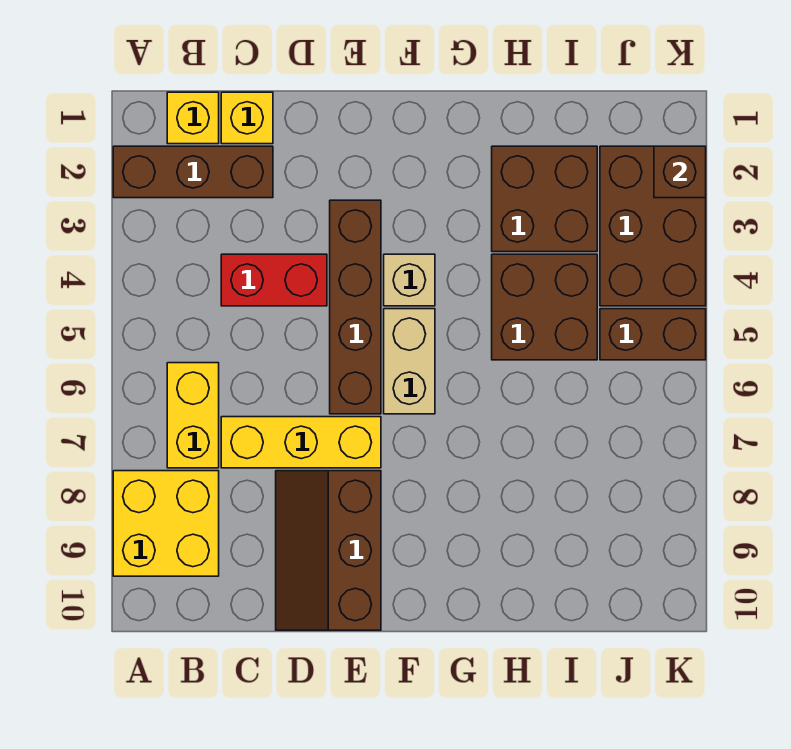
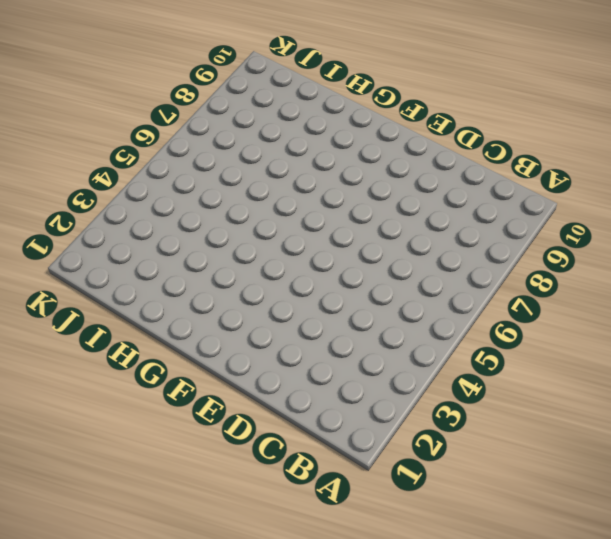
none -> brown 1x3 brick [113,146,273,198]
none -> yellow 2x2 brick [113,471,219,576]
none -> yellow 1x1 brick [167,92,219,144]

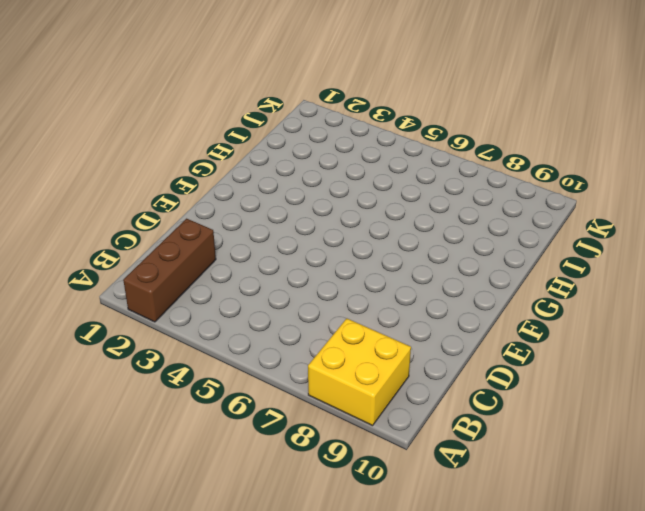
none -> yellow 1x1 brick [167,92,219,144]
none -> yellow 1x2 brick [167,363,219,468]
none -> yellow 1x1 brick [221,92,273,144]

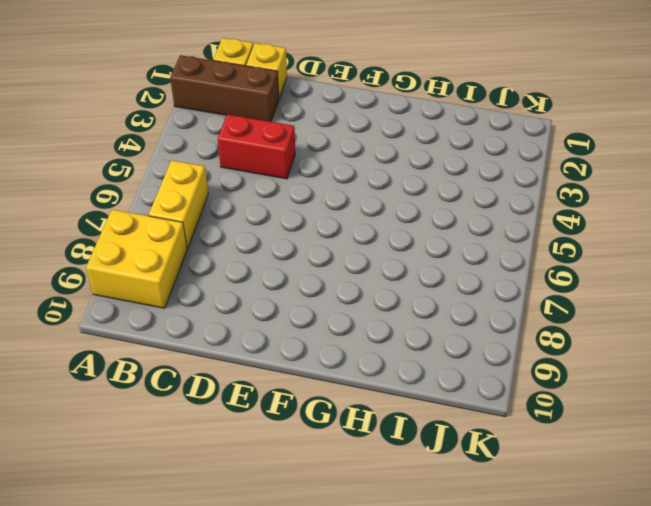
none -> yellow 1x3 brick [221,417,381,468]
none -> brown 2x3 slope [276,471,381,630]
none -> brown 1x4 brick [330,200,381,414]

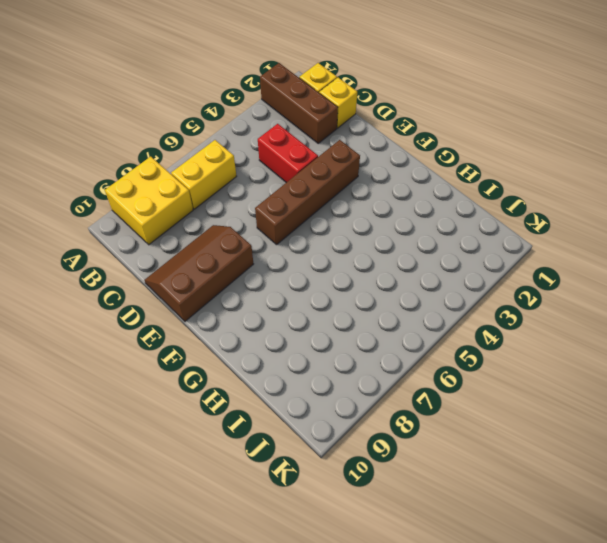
none -> yellow 1x3 brick [221,417,381,468]
none -> tan 1x1 brick [384,254,435,306]
none -> tan 1x2 brick [384,309,435,414]

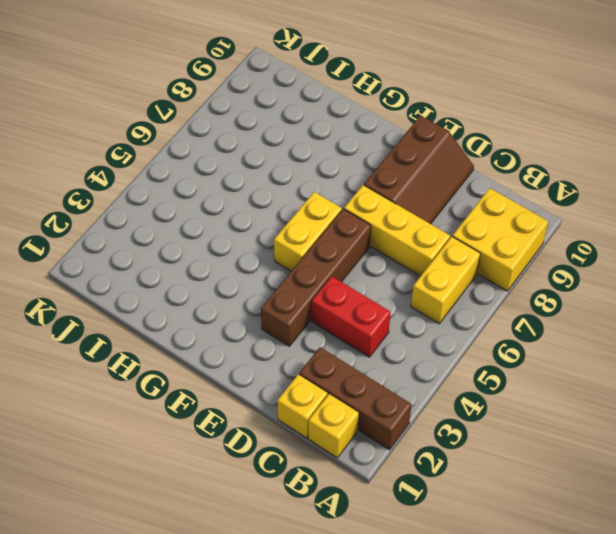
yellow 1x2 brick [274,192,342,271] -> tan 1x2 brick [384,309,435,414]
none -> tan 1x1 brick [384,254,435,306]
none -> brown 2x2 brick [492,146,597,252]
none -> brown 2x2 brick [492,254,597,360]

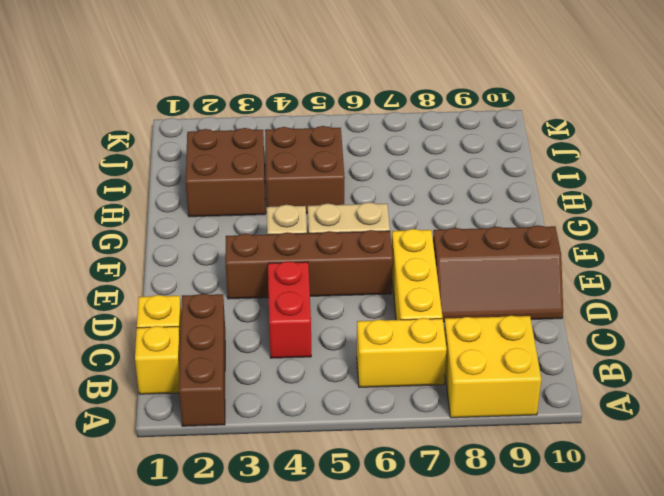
none -> brown 2x3 brick [600,146,706,306]
none -> brown 1x2 brick [600,309,706,360]
none -> brown 1x1 brick [654,146,706,198]

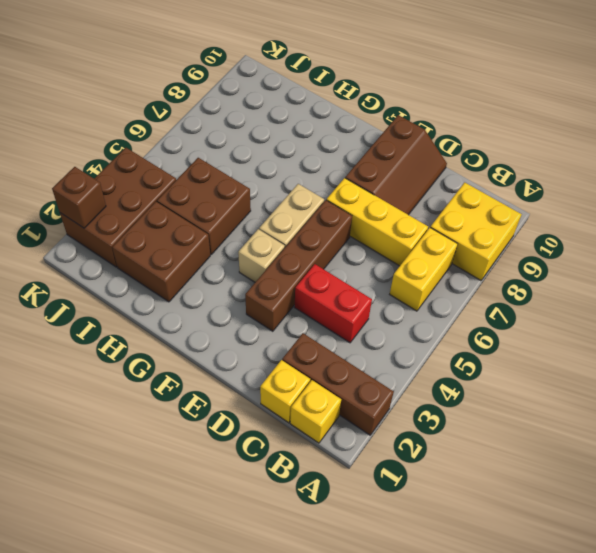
none -> brown 1x2 brick [600,309,706,360]

